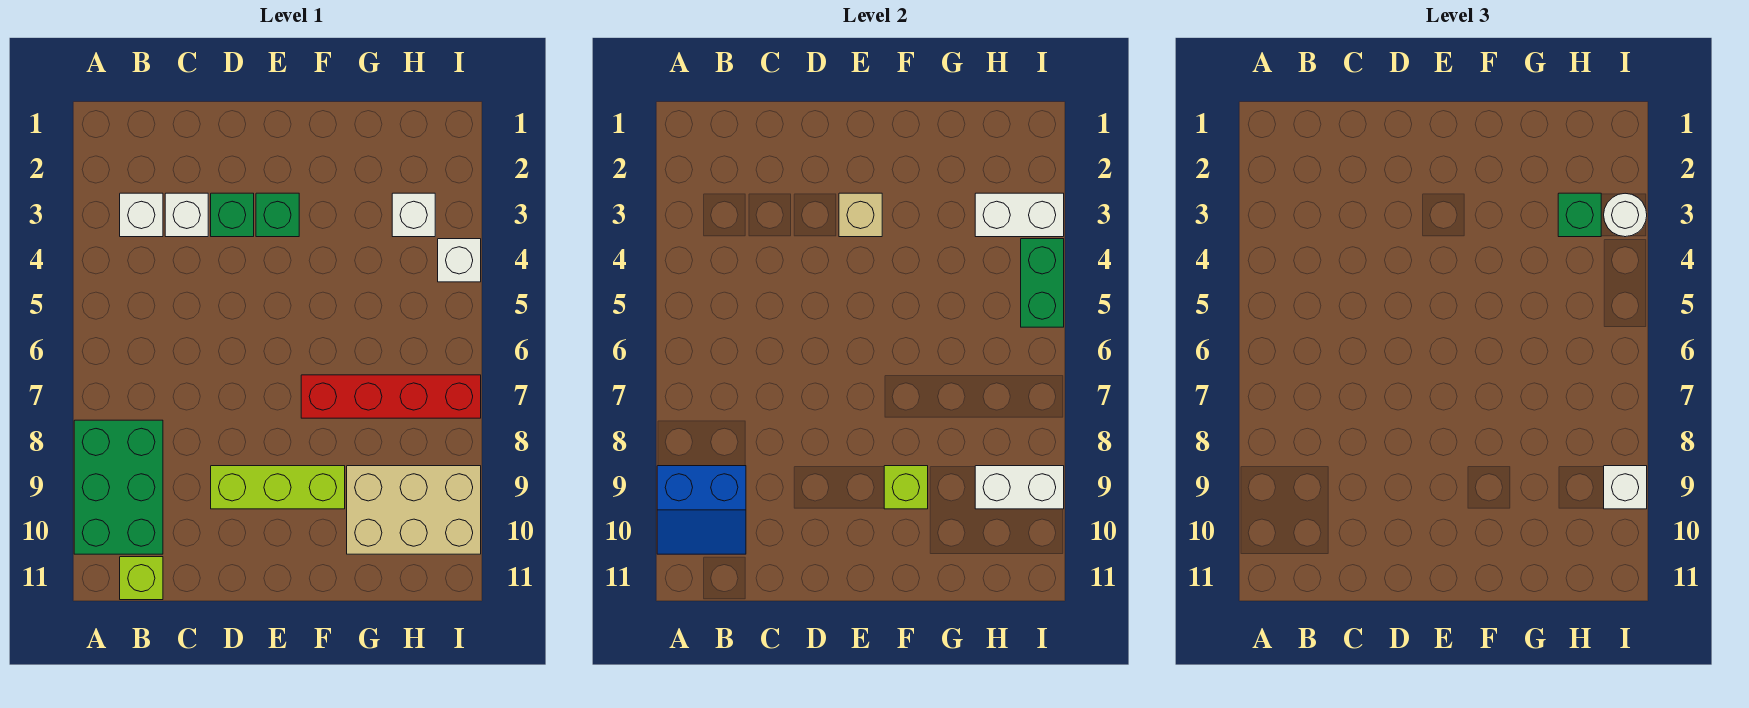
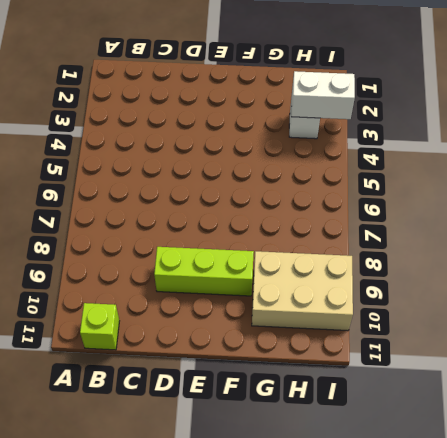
none -> green 2x3 brick [74,420,163,554]
none -> white 1x1 brick [120,193,163,237]
none -> white 1x1 brick [165,193,208,237]

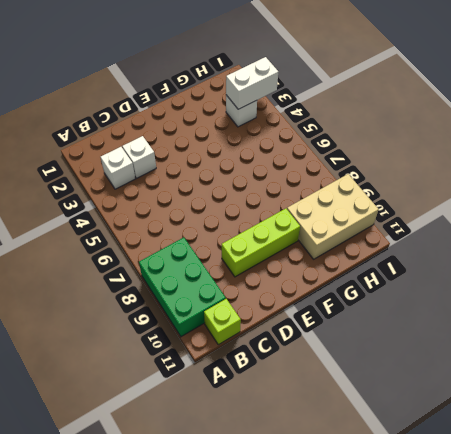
none -> green 1x1 brick [211,193,254,237]
none -> green 1x1 brick [256,193,299,237]
none -> red 1x4 brick [301,375,481,418]

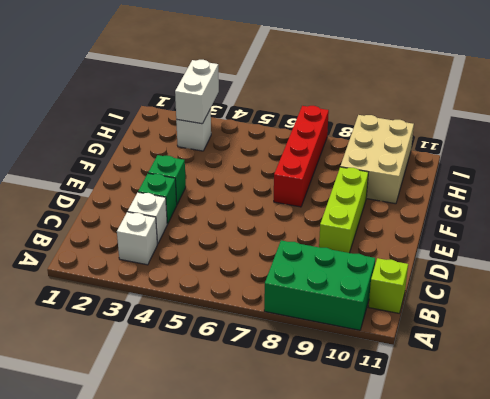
none -> white 1x1 brick [438,239,481,282]
none -> blue 2x2 slope [657,466,746,554]
none -> tan 1x1 brick [839,193,882,237]

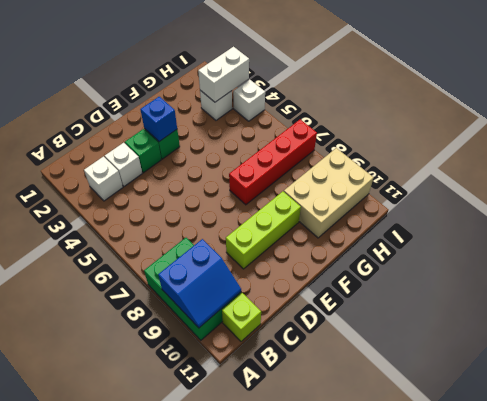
blue 1x1 brick [140,97,177,142] -> tan 1x1 brick [839,193,882,237]
none -> lime 1x1 brick [884,466,928,509]
none -> white 1x2 brick [975,466,1064,509]
none -> green 1x2 brick [1021,239,1064,327]

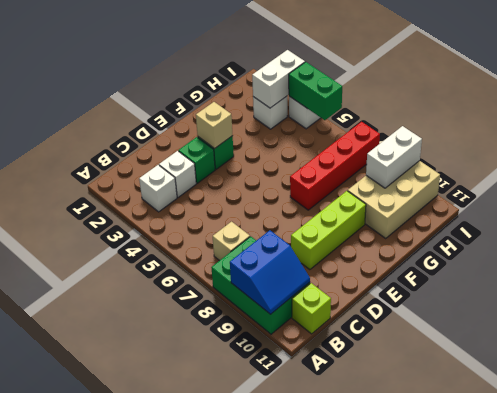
tan 1x1 brick [213,222,250,261] -> none
none -> lime 1x1 brick [884,466,928,509]
none -> green 1x1 brick [1558,193,1601,237]
none -> white 1x1 round brick [1604,193,1647,237]

